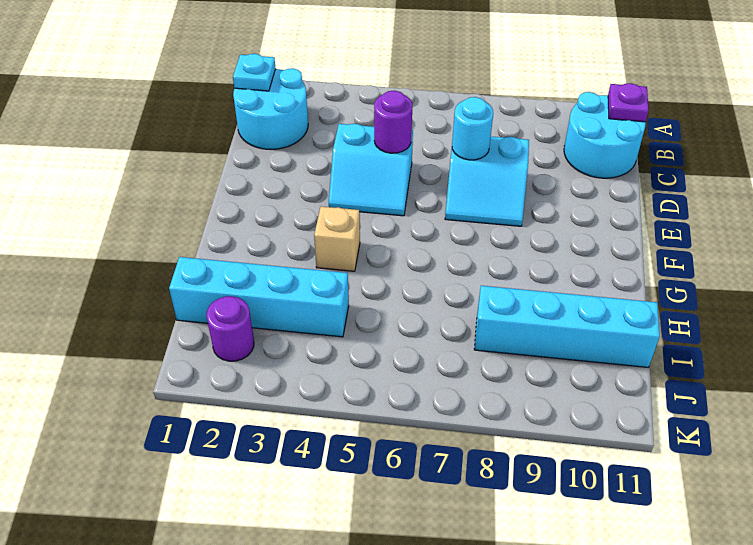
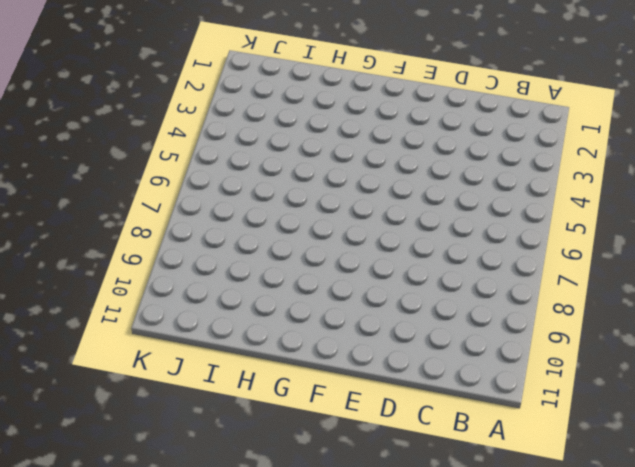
none -> cyan 2x2 round brick [233,68,308,149]
none -> cyan 2x2 round brick [564,92,646,178]
none -> cyan 2x2 slope [329,124,413,216]

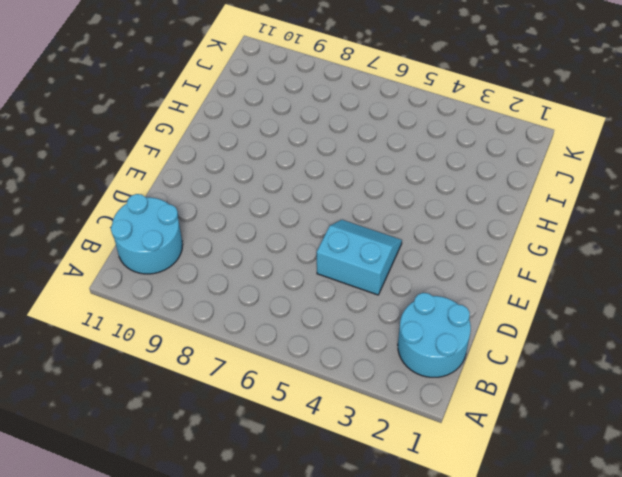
none -> cyan 2x2 slope [445,137,529,226]
none -> tan 1x1 brick [314,206,360,271]
none -> cyan 1x4 brick [169,257,349,337]

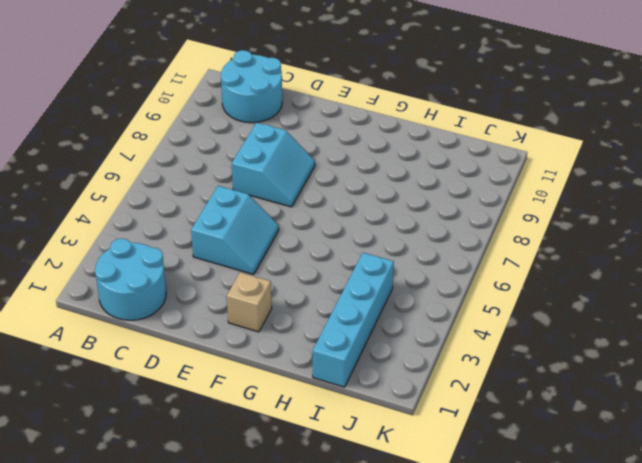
tan 1x1 brick [227,272,272,332] -> tan 1x1 brick moved to [314,206,360,271]
none -> cyan 1x4 brick [474,286,660,367]
none -> purple 1x1 round brick [206,296,254,361]
none -> cyan 1x1 plate [233,54,276,91]

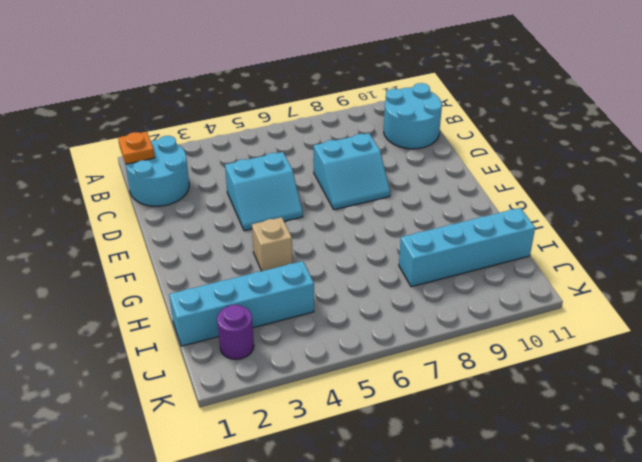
orange 1x1 plate [118,132,155,164] -> cyan 1x1 plate [233,54,276,91]
none -> purple 1x1 plate [608,83,649,122]
none -> purple 1x1 round brick [374,91,412,153]
none -> cyan 1x1 round brick [452,97,493,160]

